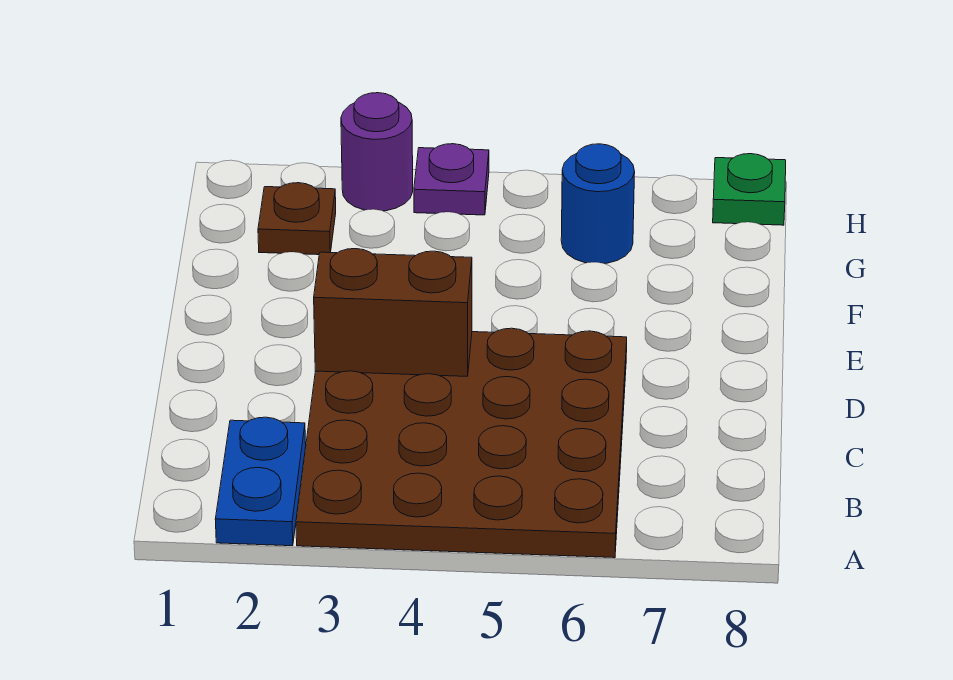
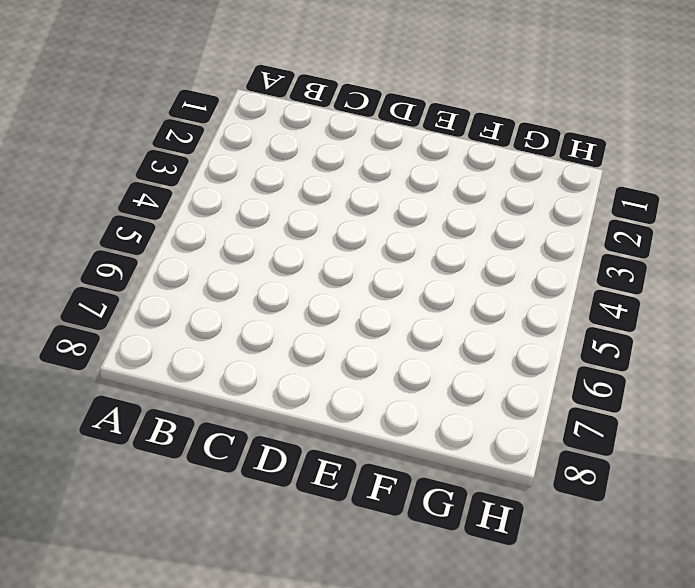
none -> blue 1x2 plate [215,417,306,546]
none -> brown 4x4 plate [296,328,627,558]

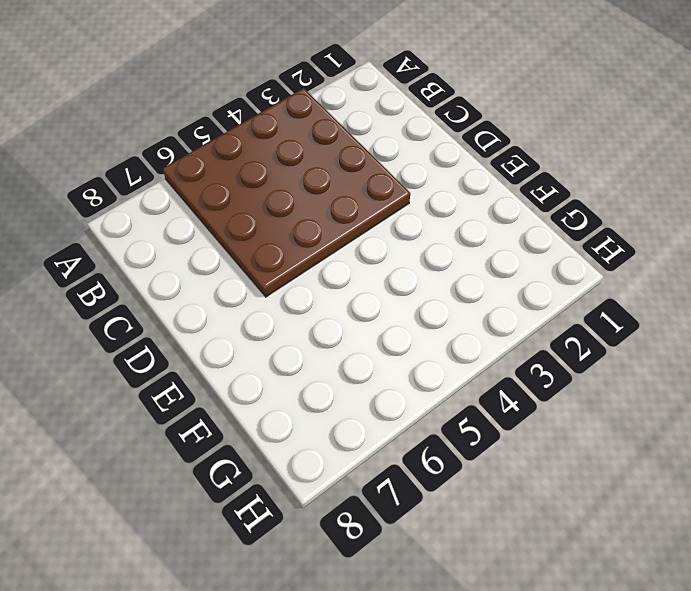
none -> blue 1x2 plate [215,417,306,546]
none -> brown 1x1 plate [258,183,336,255]

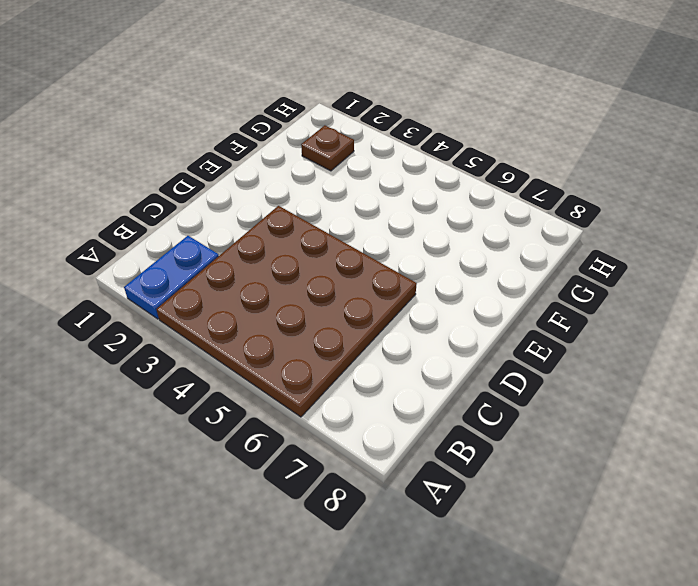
none -> blue 1x1 round brick [561,144,635,264]
none -> purple 1x1 round brick [341,93,413,211]

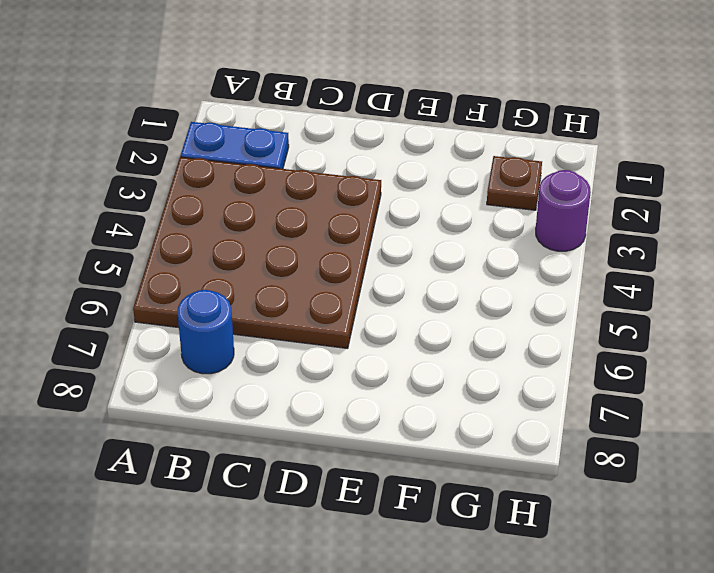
blue 1x1 round brick [178,290,234,374] -> blue 1x1 round brick moved to [561,144,635,264]
none -> purple 1x1 plate [414,144,489,215]
none -> green 1x1 plate [713,154,786,225]

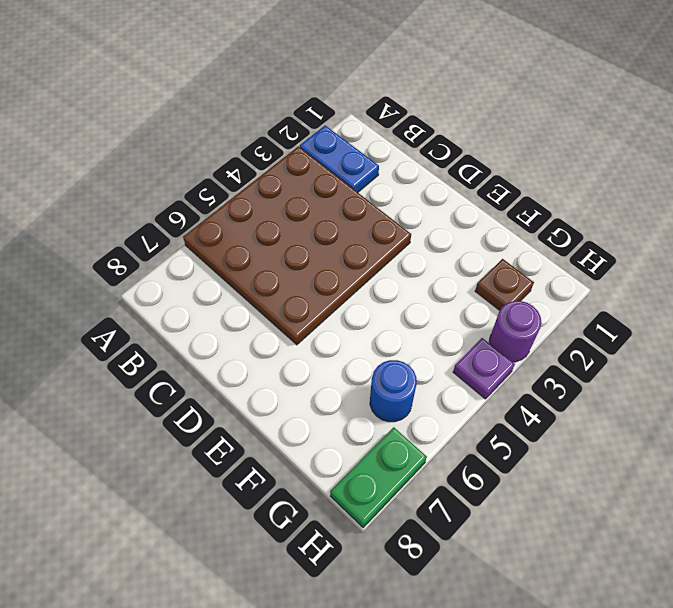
green 1x2 plate [330,427,427,527] -> green 1x1 plate [713,154,786,225]
none -> brown 1x2 brick [314,249,472,376]

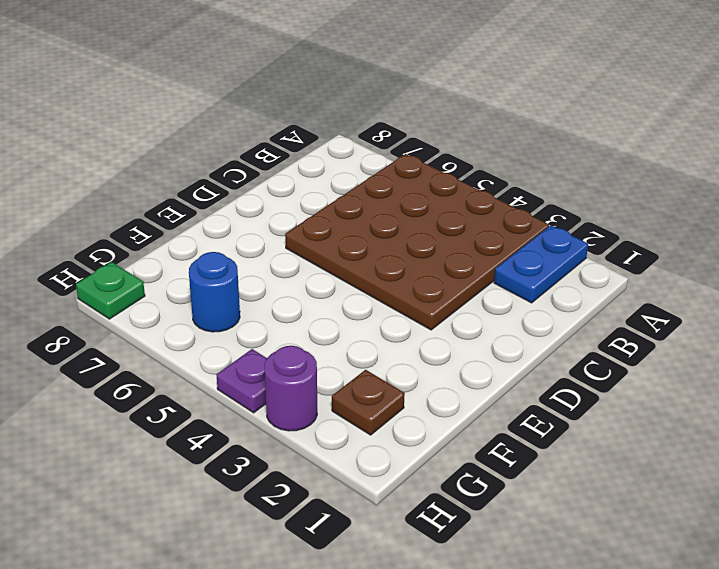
none -> brown 1x2 brick [314,249,472,376]

